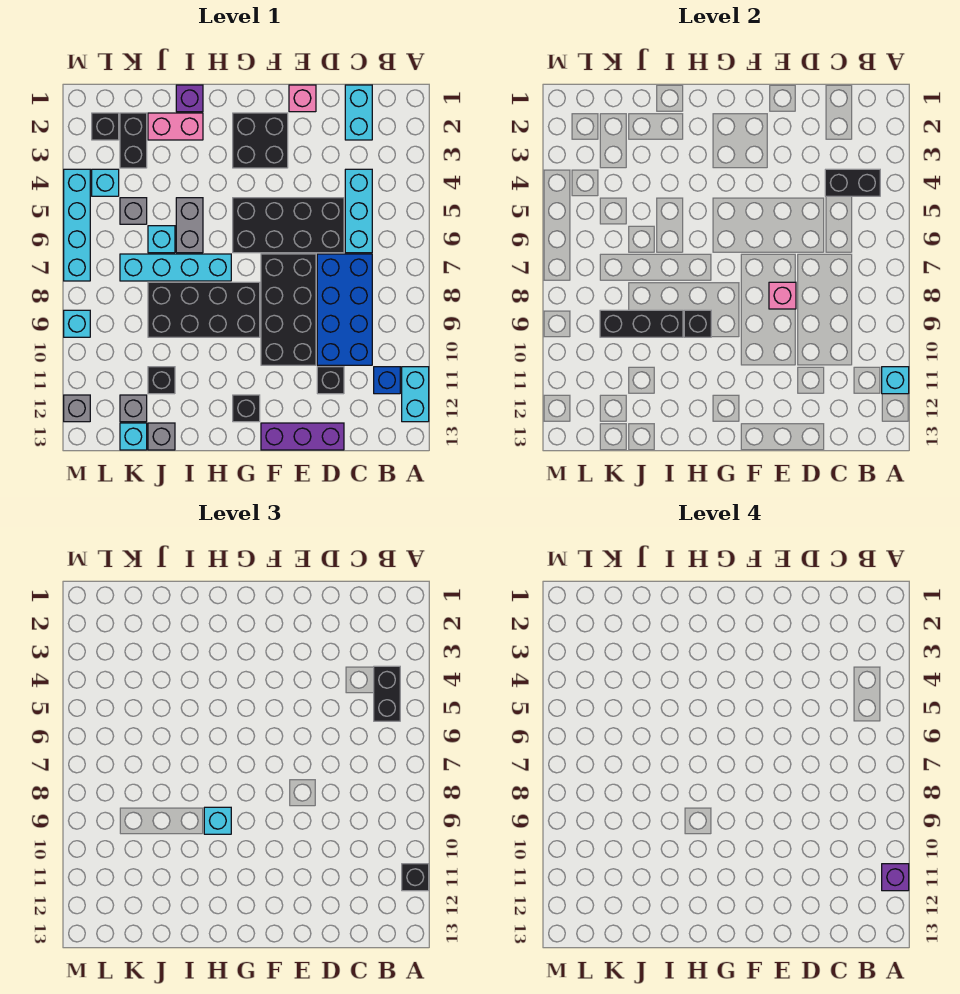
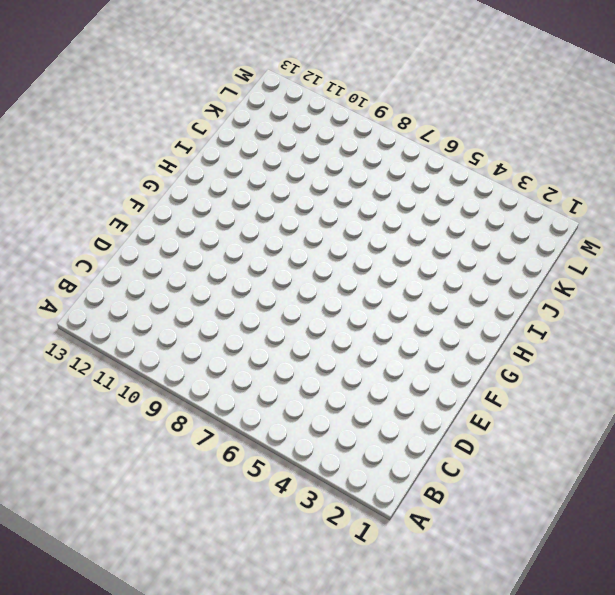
none -> cyan 1x2 brick [402,367,429,422]
none -> blue 1x1 brick [374,367,400,394]
none -> cyan 1x2 brick [345,85,372,140]
none -> cyan 1x3 brick [345,169,372,253]

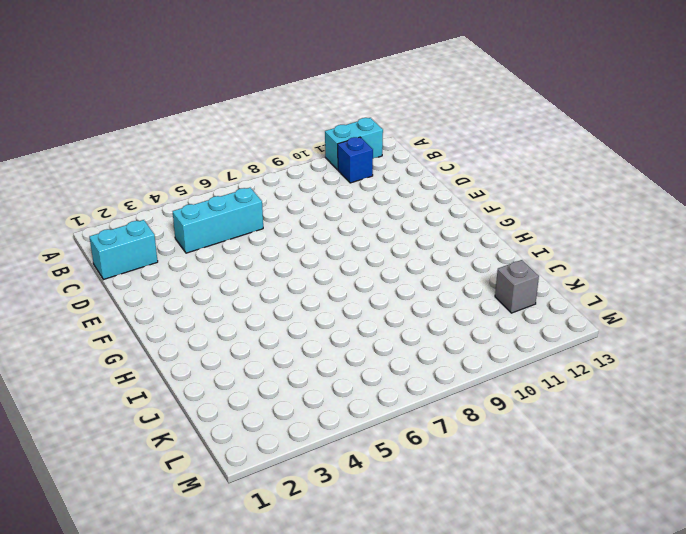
none -> blue 2x4 brick [317,254,372,365]
none -> black 2x4 brick [233,198,344,253]
none -> black 1x1 brick [317,367,344,394]
none -> purple 1x3 brick [261,423,344,450]

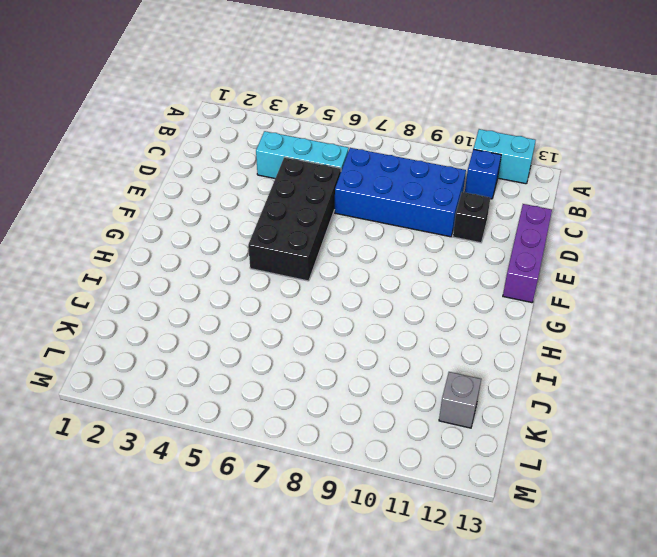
none -> cyan 1x2 brick [345,85,372,140]
none -> pink 1x1 brick [289,85,316,112]
none -> black 2x4 brick [261,254,316,365]
none -> black 2x2 brick [233,113,288,168]

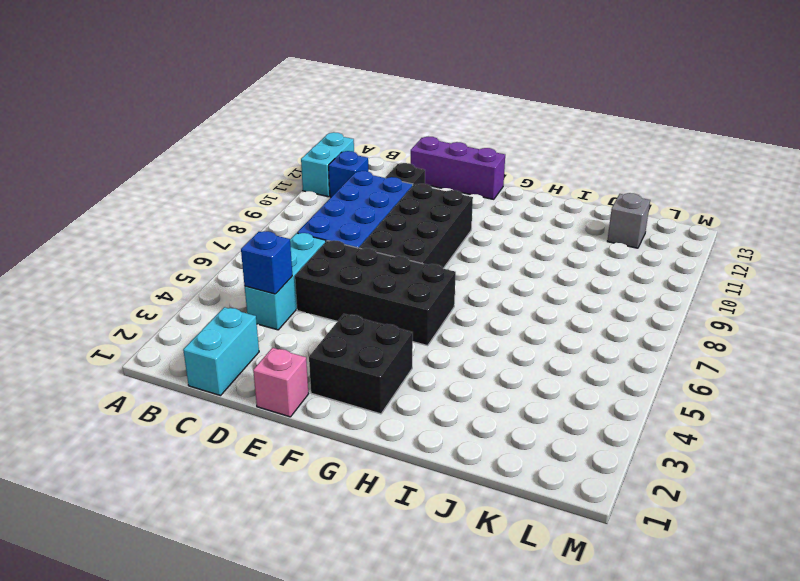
blue 1x1 brick [241,231,292,294] -> black 1x2 brick [825,169,880,196]
none -> black 2x4 brick [148,282,260,337]
none -> black 1x1 brick [233,395,260,422]
none -> cyan 1x4 brick [120,254,231,281]
none -> purple 1x1 brick [176,85,203,112]

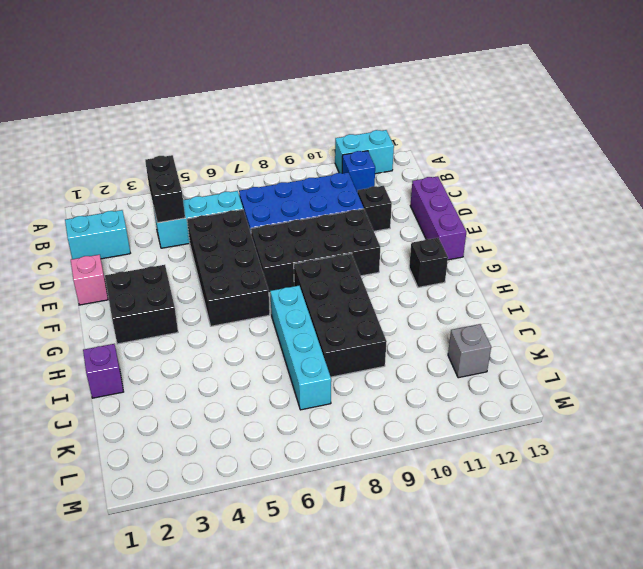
none -> pink 1x2 brick [148,113,203,140]
none -> grey 1x2 brick [176,198,203,253]
none -> cyan 1x1 brick [148,226,175,253]
none -> black 1x1 brick [148,367,175,394]

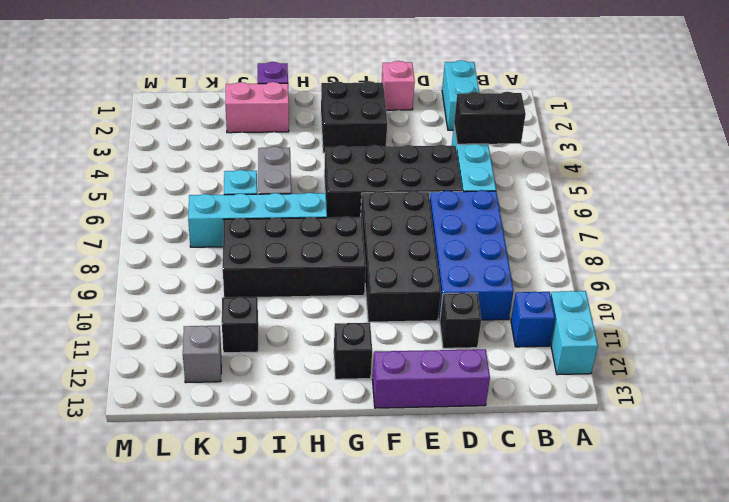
none -> grey 1x1 brick [148,423,175,450]
none -> black 1x2 brick [120,113,147,168]
none -> grey 1x1 brick [120,198,147,224]
none -> cyan 1x1 brick [120,423,147,450]

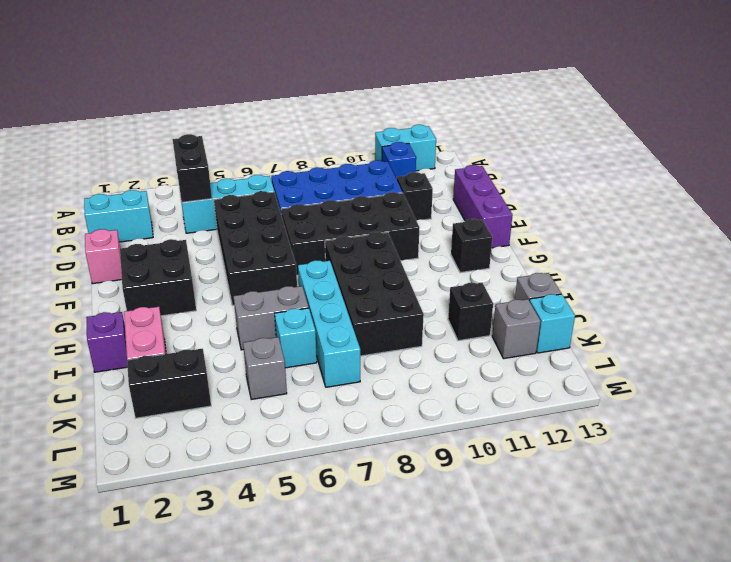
none -> black 1x1 brick [92,113,119,140]
none -> cyan 1x1 brick [92,169,119,196]
none -> cyan 1x4 brick [64,169,90,281]
none -> cyan 1x1 brick [64,310,90,337]

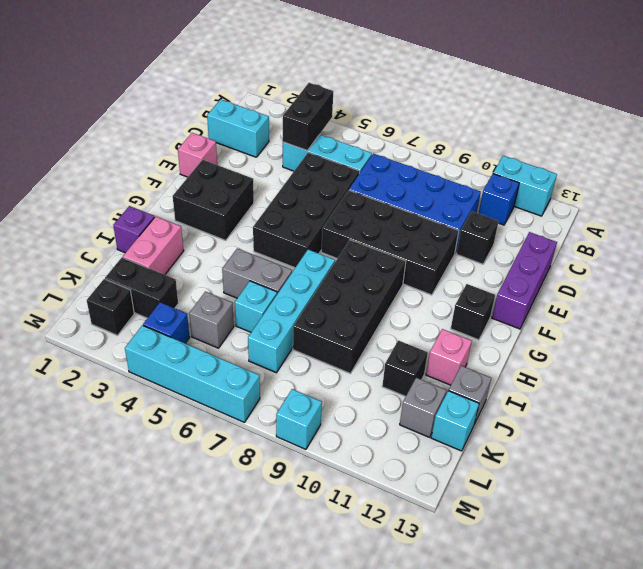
pink 1x1 brick [426,329,472,385] -> pink 1x1 brick moved to [769,282,796,309]
blue 1x1 brick [143,302,190,343] -> cyan 1x1 brick [92,169,119,196]
none -> grey 1x1 brick [64,395,90,422]
none -> cyan 1x1 brick [882,367,909,394]
none -> black 1x1 brick [684,310,711,337]
none -> black 1x3 brick [600,310,683,337]

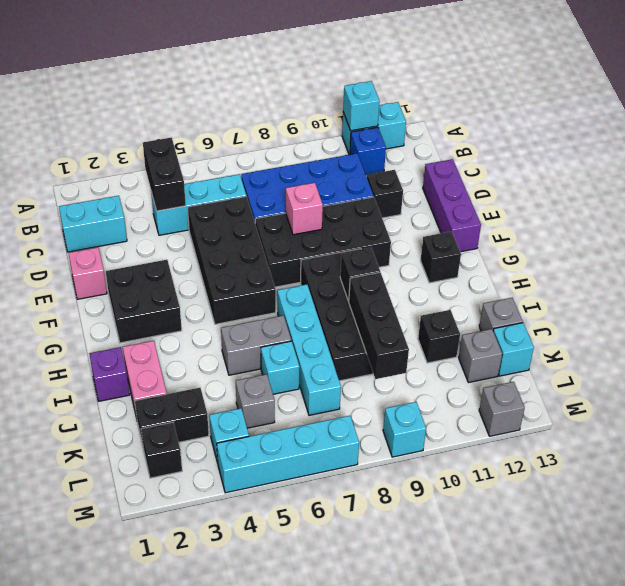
none -> black 1x1 brick [402,864,429,891]
none -> black 1x2 brick [374,666,400,721]
none -> cyan 1x1 brick [204,807,231,834]
none -> purple 1x1 brick [882,864,909,891]

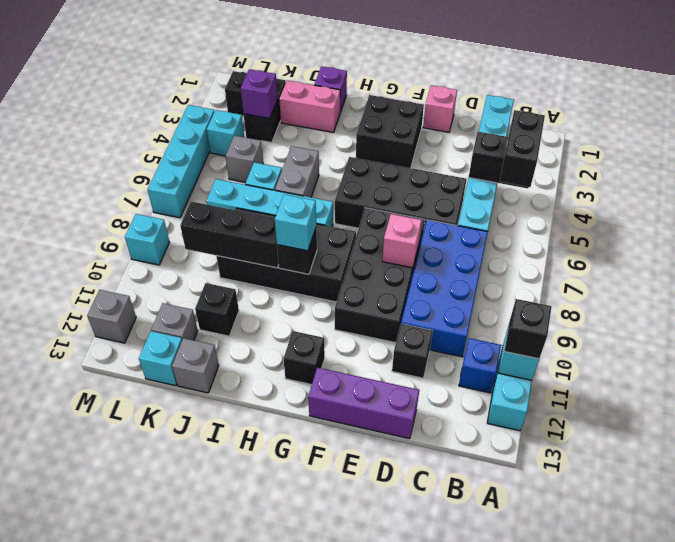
purple 1x1 brick [241,69,278,118] -> purple 1x1 brick moved to [882,864,909,891]

